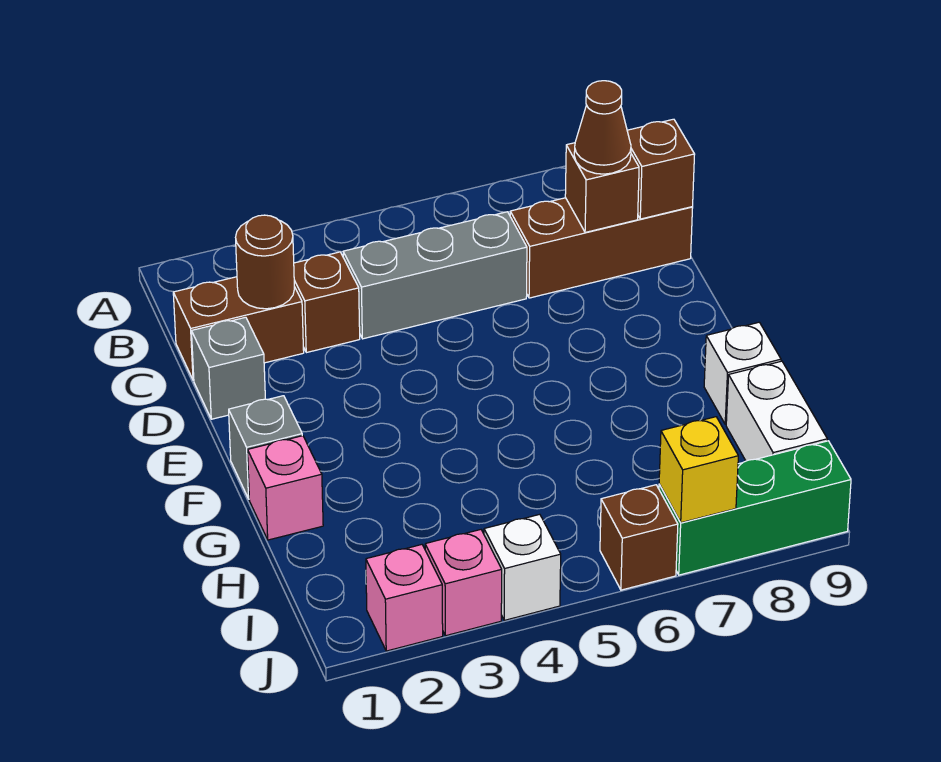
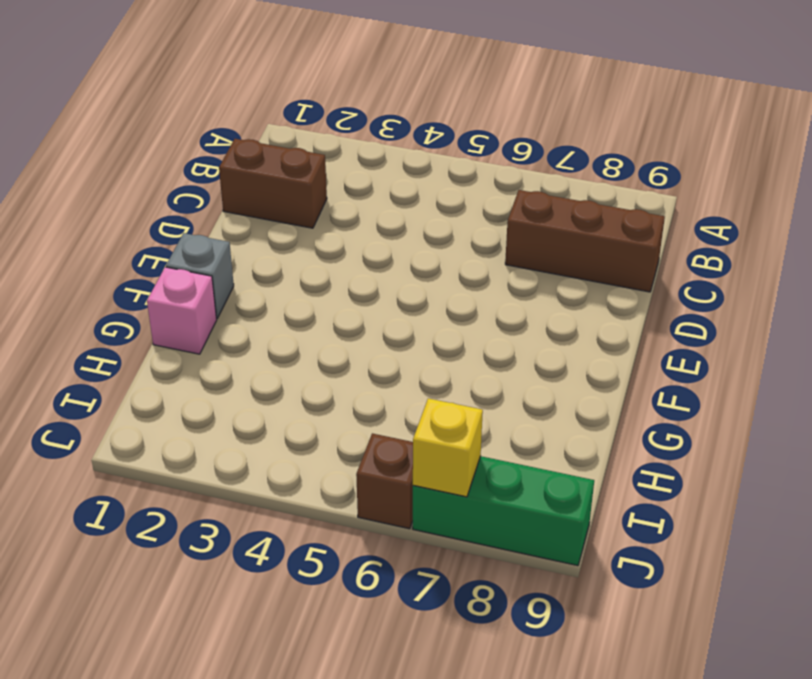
none -> brown 1x1 brick [294,252,360,353]
none -> grey 1x3 brick [343,212,527,339]
none -> grey 1x1 brick [192,317,265,419]

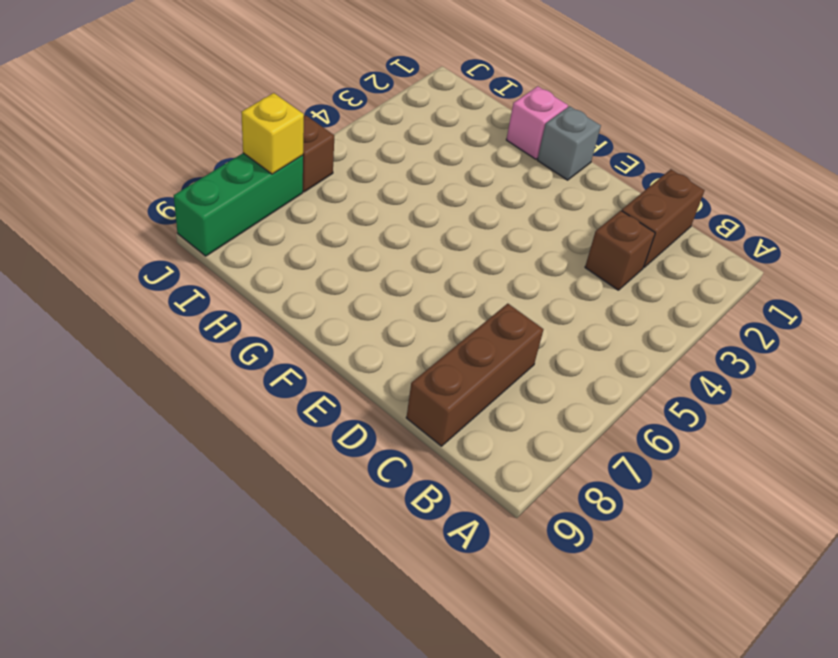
none -> grey 1x3 brick [343,212,527,339]
none -> grey 1x1 brick [192,317,265,419]
none -> white 1x1 brick [704,322,781,424]

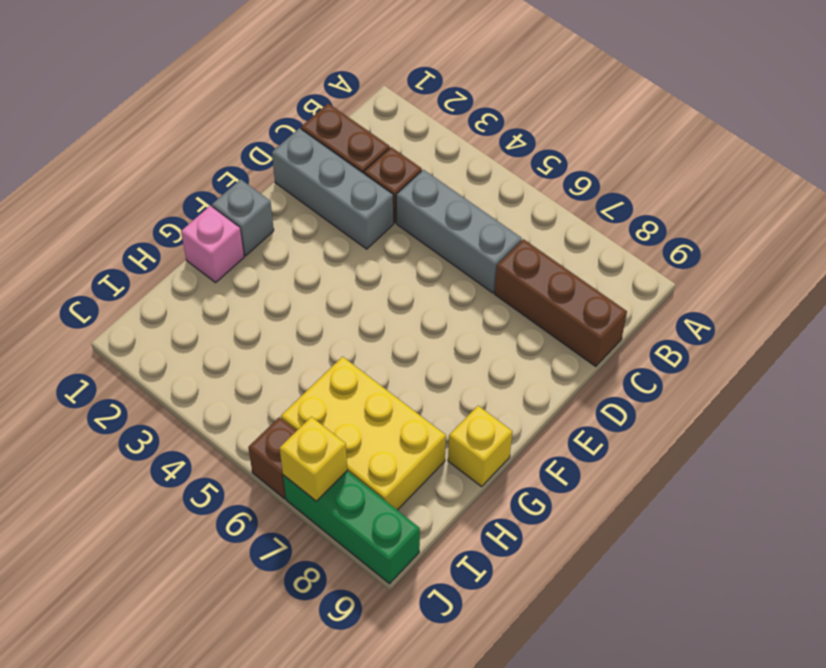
grey 1x3 brick [272,128,394,249] -> grey 1x1 brick [192,317,265,419]
yellow 1x1 brick [448,406,512,487] -> white 1x1 brick [704,322,781,424]
yellow 2x3 brick [281,357,446,510] -> none
none -> white 1x2 brick [726,361,827,461]
none -> pink 1x1 brick [366,545,443,651]
none -> pink 1x1 brick [425,530,502,636]

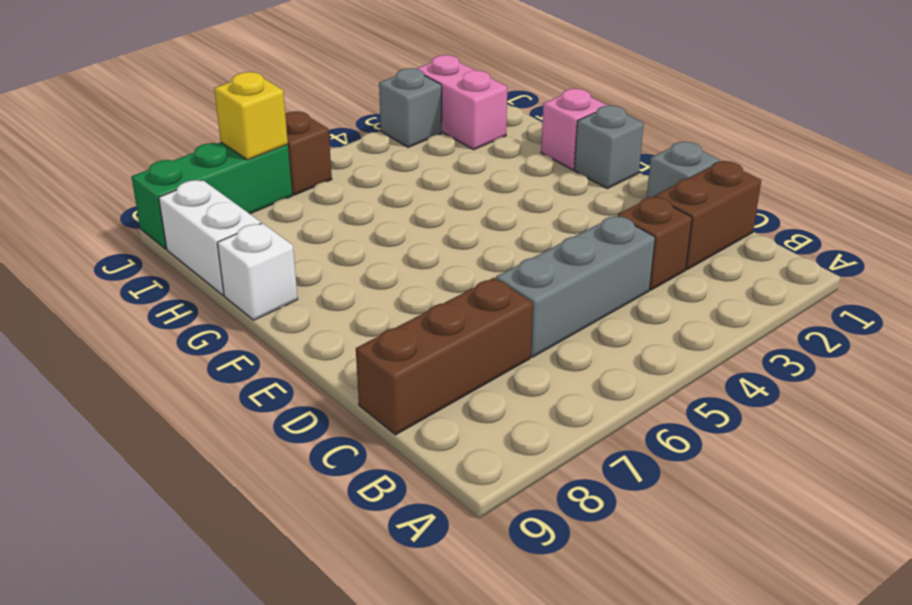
pink 1x2 brick [416,55,507,150] -> pink 1x1 brick [366,545,443,651]
grey 1x1 brick [379,68,442,147] -> pink 1x1 brick [425,530,502,636]
none -> white 1x1 brick [484,514,561,620]
none -> brown 1x1 round brick [236,215,295,309]
none -> brown 1x1 brick [565,143,639,232]

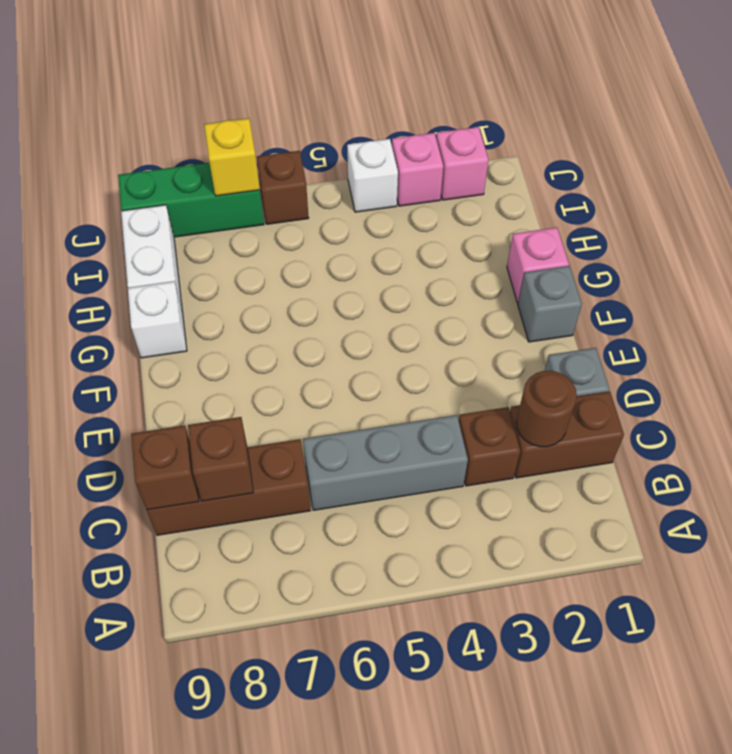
none -> brown 1x1 cone [574,81,631,174]

